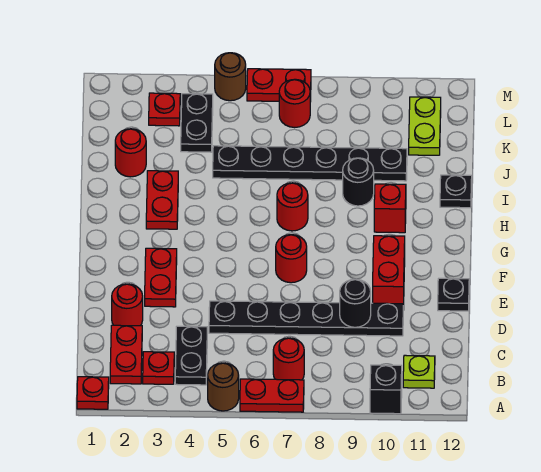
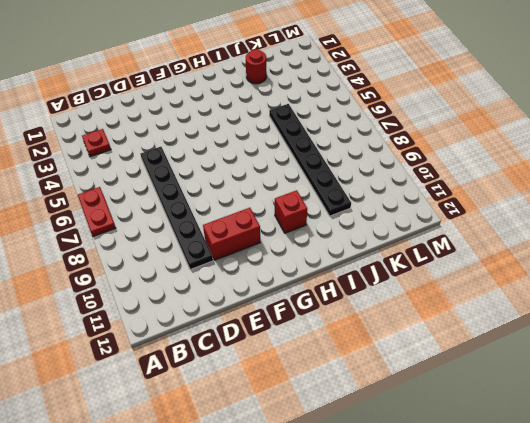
none -> red 1x1 plate [77,377,109,409]
none -> brown 1x1 round brick [208,363,239,411]
none -> black 1x1 brick [370,365,402,414]

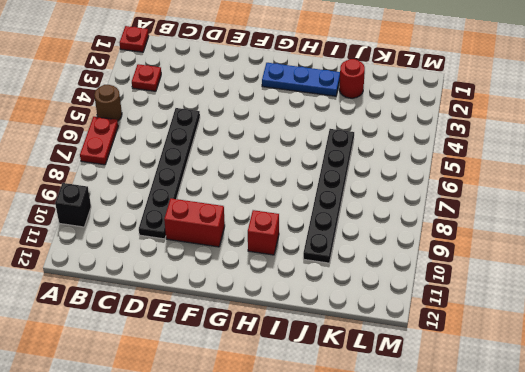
blue 1x3 plate [262,63,340,96] -> none
none -> red 1x2 plate [110,325,142,384]
none -> black 1x2 plate [175,326,207,385]
none -> red 1x1 round brick [273,338,304,380]

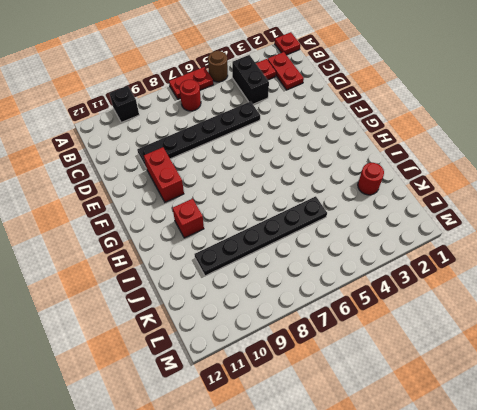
black 1x2 brick [232,55,269,104] -> black 1x2 plate [175,326,207,385]
none -> lime 1x1 plate [403,355,435,388]
none -> red 1x1 round brick [112,284,143,326]
none -> red 1x2 plate [145,248,177,307]

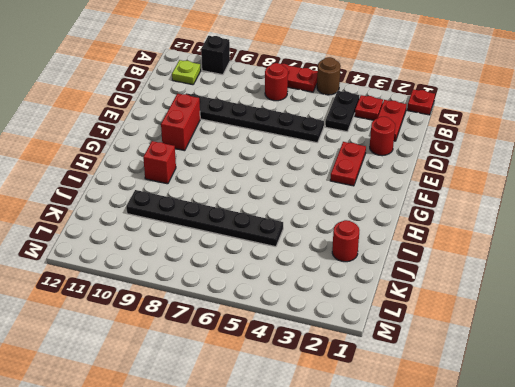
none -> black 1x1 plate [438,278,469,311]
none -> red 1x1 round brick [276,235,307,283]
none -> red 1x2 plate [146,171,178,229]

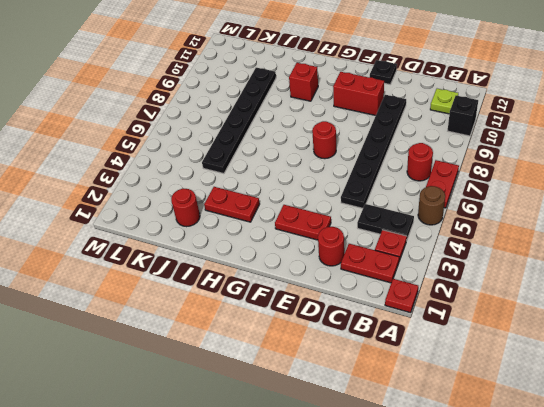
none -> red 1x1 round brick [277,183,308,231]
none -> black 1x1 round brick [343,158,374,206]
none -> black 1x1 plate [440,175,472,208]

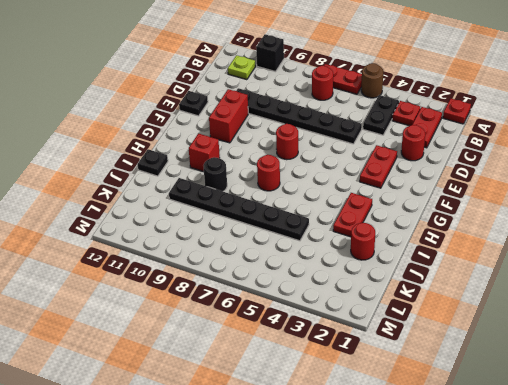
none -> black 1x2 plate [181,94,213,152]
none -> lime 1x2 plate [409,97,441,155]
none -> red 1x1 plate [149,93,180,126]

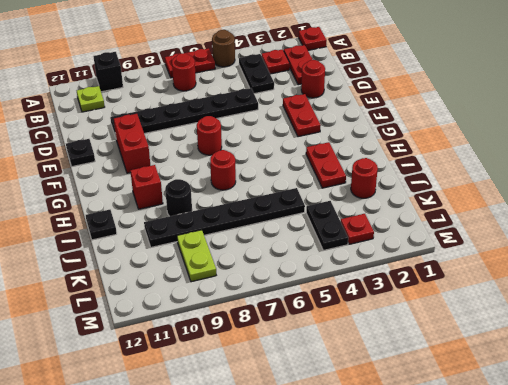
lime 1x2 plate [177,230,216,282] -> lime 1x2 plate moved to [409,97,441,155]
none -> red 1x1 round brick [279,79,310,127]
none -> brown 1x1 round brick [215,53,246,101]
none -> red 1x2 plate [247,69,311,102]

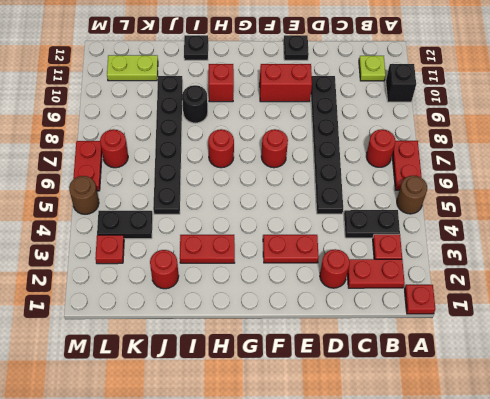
none -> black 1x1 round brick [340,279,371,327]

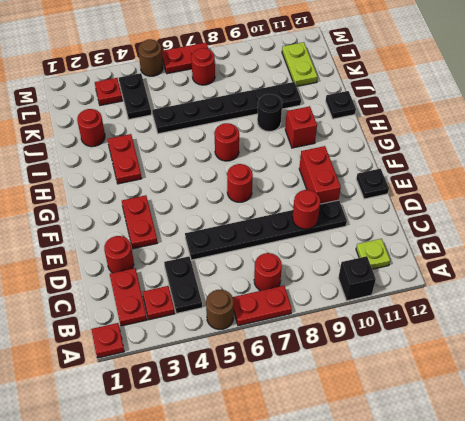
red 1x1 round brick [292,190,320,229] -> black 1x1 round brick [340,279,371,327]

